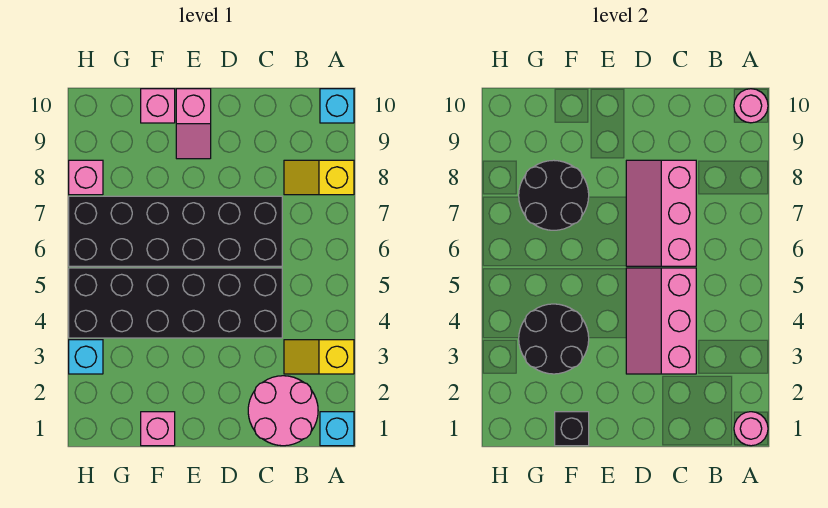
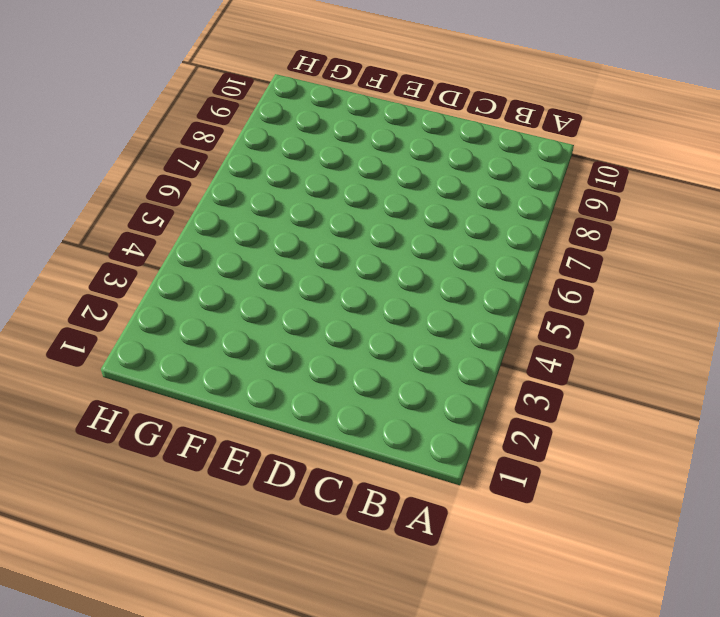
none -> cyan 1x1 brick [320,412,354,446]
none -> yellow 1x2 slope [284,340,354,374]
none -> yellow 1x2 slope [284,160,354,195]

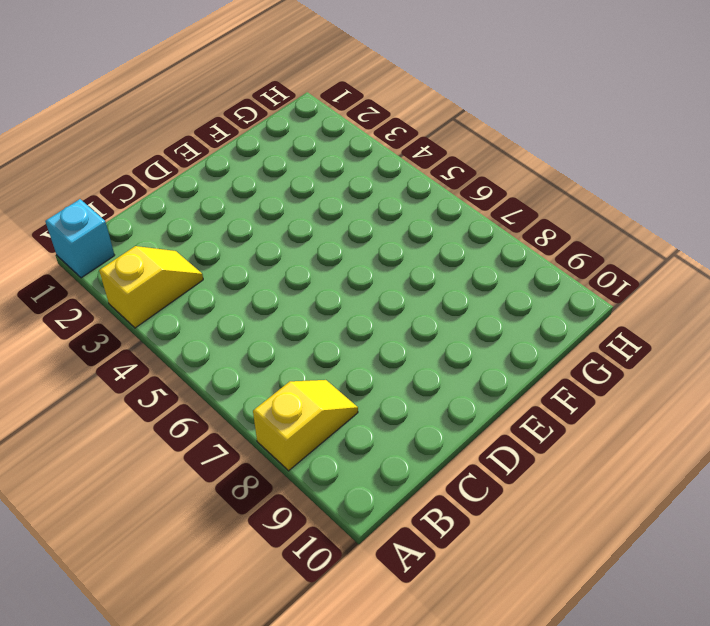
none -> cyan 1x1 brick [320,89,354,123]
none -> pink 2x2 round brick [248,376,318,446]
none -> black 2x6 brick [69,268,282,338]

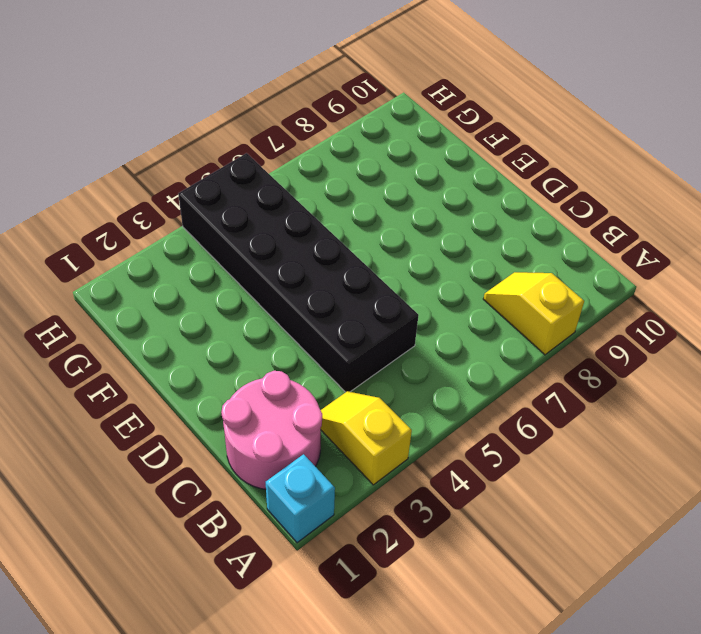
none -> cyan 1x1 brick [320,89,354,123]
none -> black 2x6 brick [69,196,282,266]
none -> pink 1x2 slope [176,89,211,159]

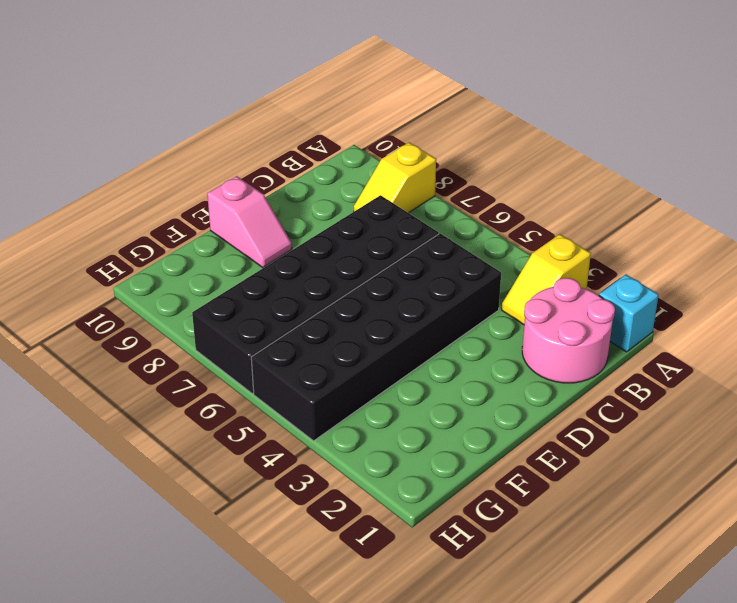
none -> cyan 1x1 brick [320,89,354,123]
none -> pink 1x1 brick [141,412,175,446]
none -> pink 1x1 brick [141,89,175,123]

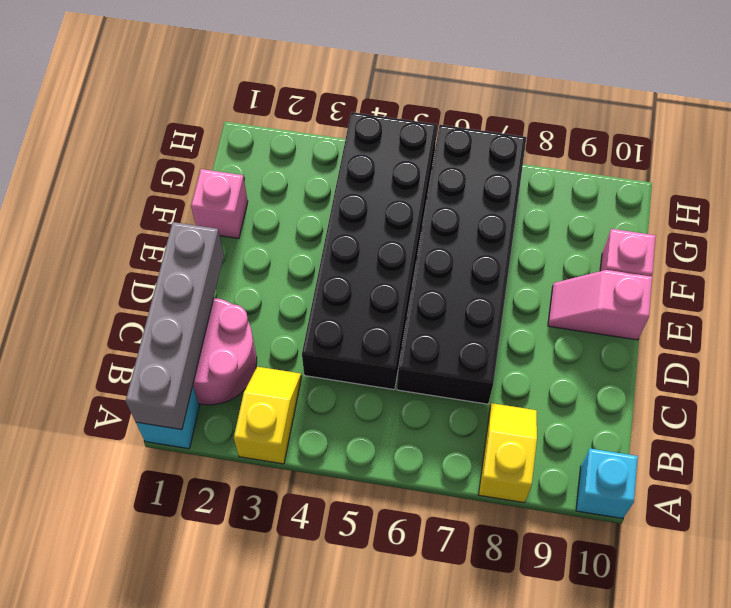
grey 1x4 brick [126,222,224,430] -> pink 1x1 round brick [734,412,768,446]
none -> cyan 1x1 brick [69,340,103,374]
none -> pink 1x1 brick [69,160,103,195]
none -> pink 1x1 round brick [734,89,768,123]

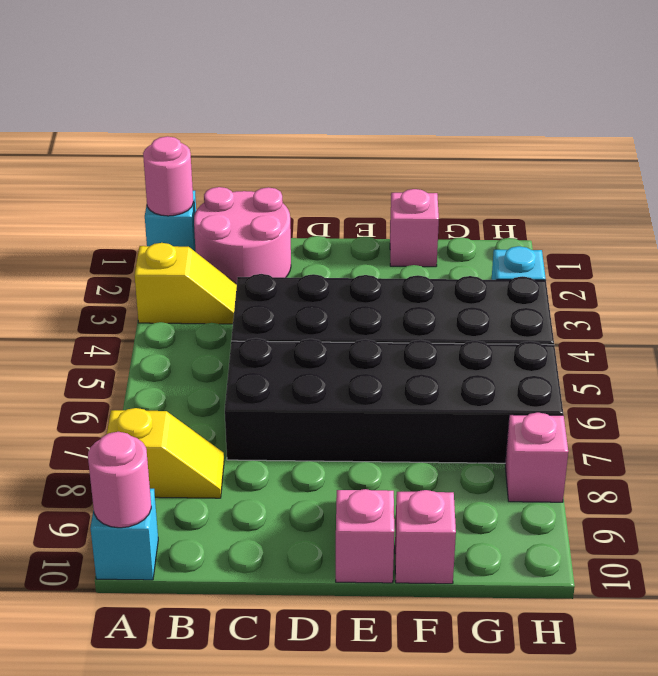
none -> pink 2x3 slope [626,268,696,374]
none -> pink 2x3 slope [626,160,696,266]
none -> black 1x1 brick [555,412,589,446]

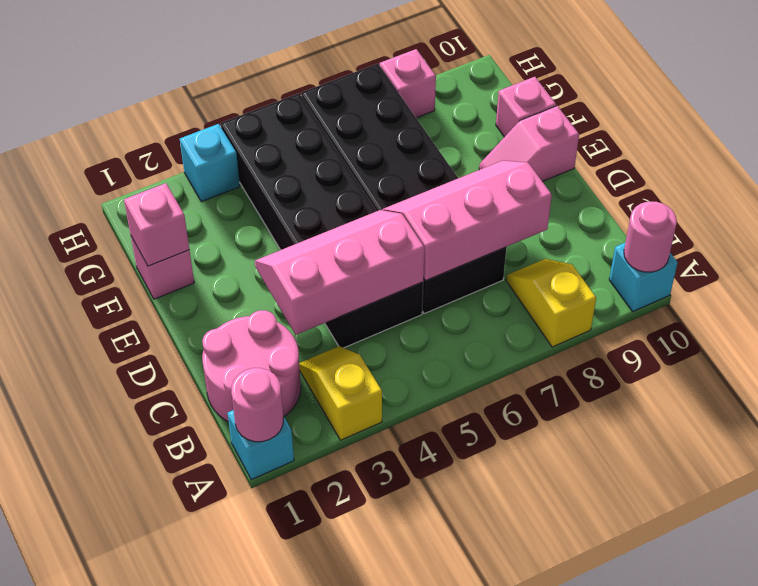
pink 1x1 brick [124,183,189,266] -> black 1x1 brick [555,412,589,446]
none -> black 2x2 round brick [519,304,589,374]
none -> black 2x2 round brick [519,160,589,230]

